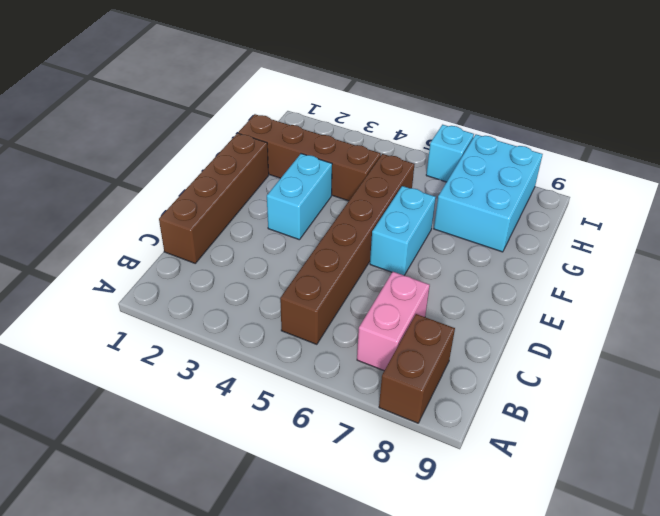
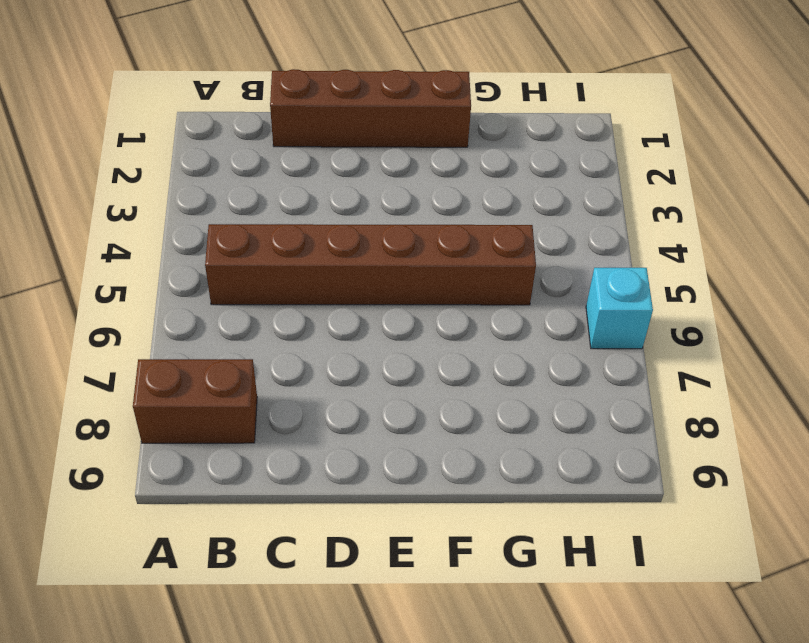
none -> pink 1x2 brick [357,272,430,371]
none -> cyan 1x2 brick [267,154,332,240]

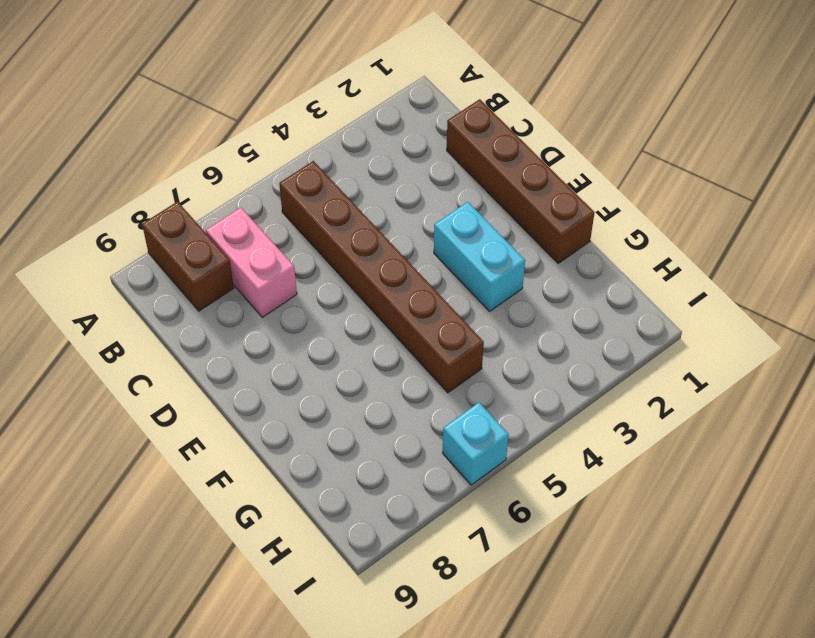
none -> cyan 1x2 brick [370,186,436,275]
none -> brown 1x4 brick [238,114,381,201]

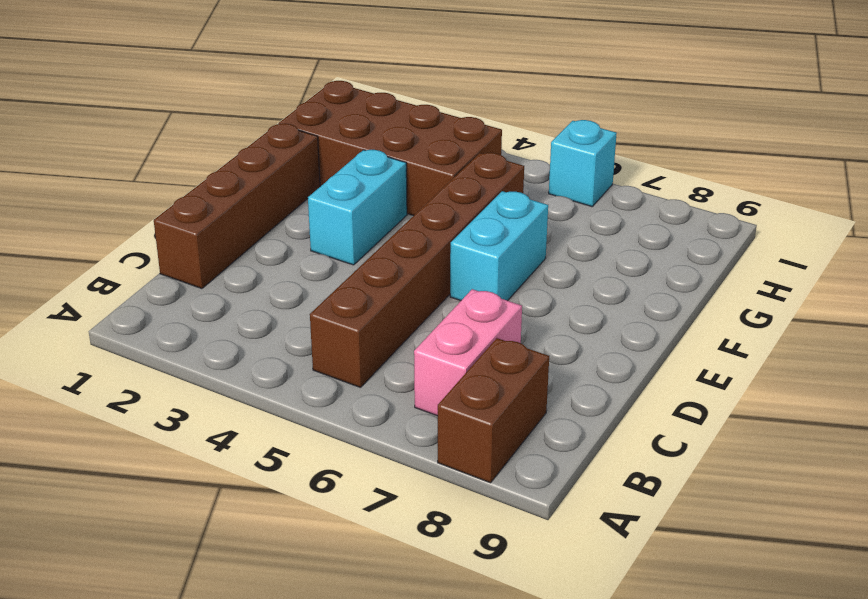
brown 2x4 brick [278,81,502,216] -> brown 1x4 brick [238,114,381,201]
none -> cyan 2x3 brick [434,134,543,252]

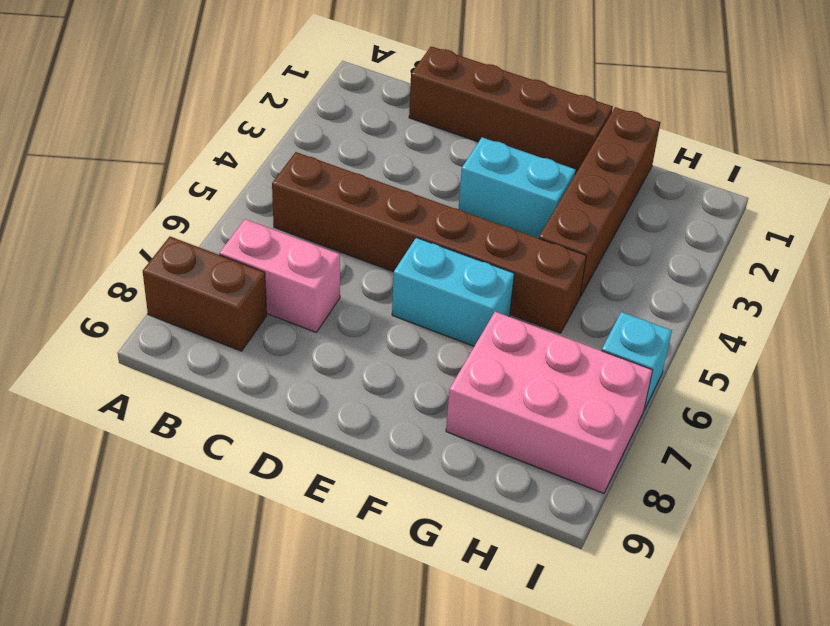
pink 2x3 brick [446,312,652,493] -> cyan 2x3 brick [434,134,543,252]

